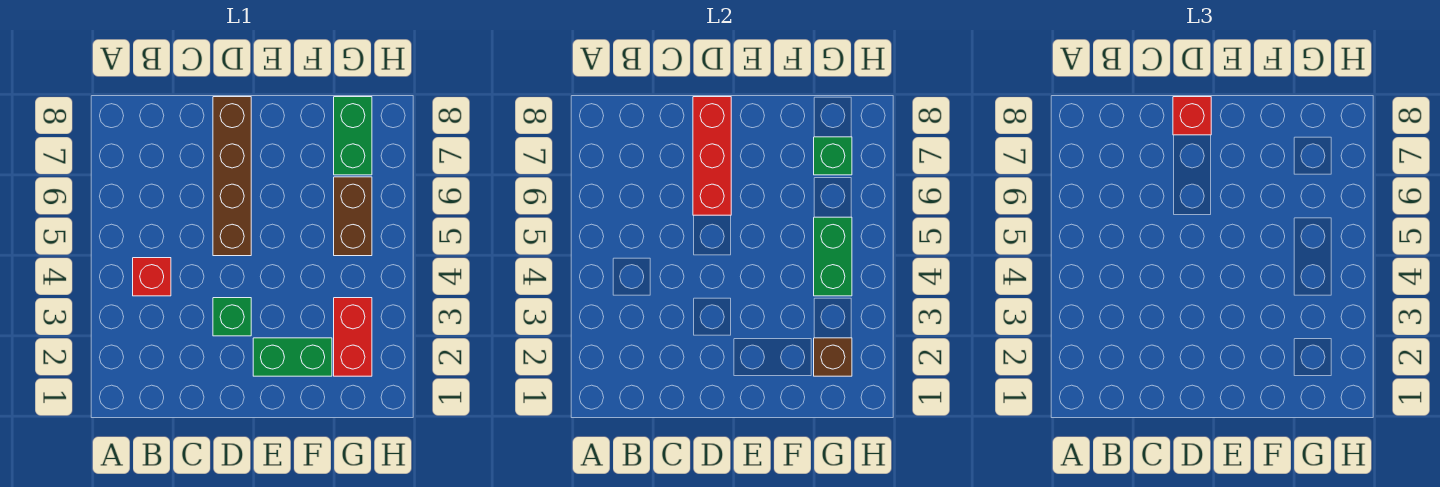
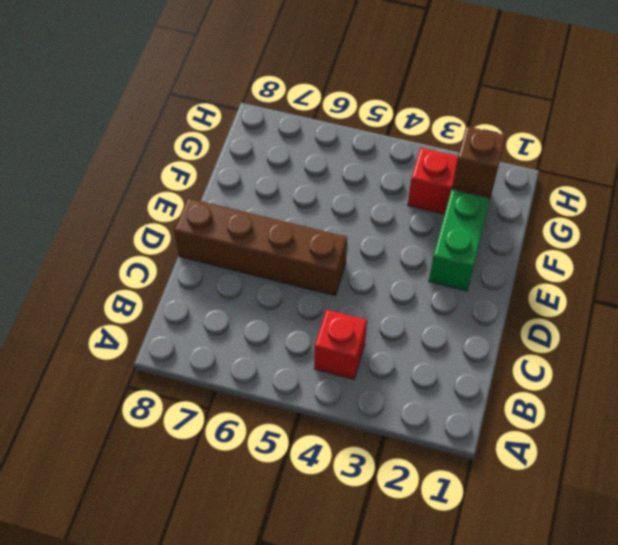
none -> green 1x1 brick [213,298,251,336]
none -> brown 1x2 brick [334,177,372,256]
none -> green 1x2 brick [334,97,372,175]

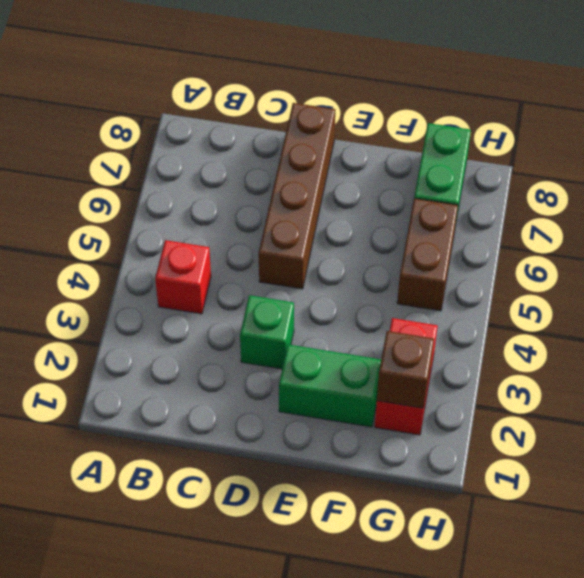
none -> red 1x3 brick [693,97,731,215]
none -> green 1x2 brick [814,217,852,296]
none -> green 1x1 brick [814,137,852,175]

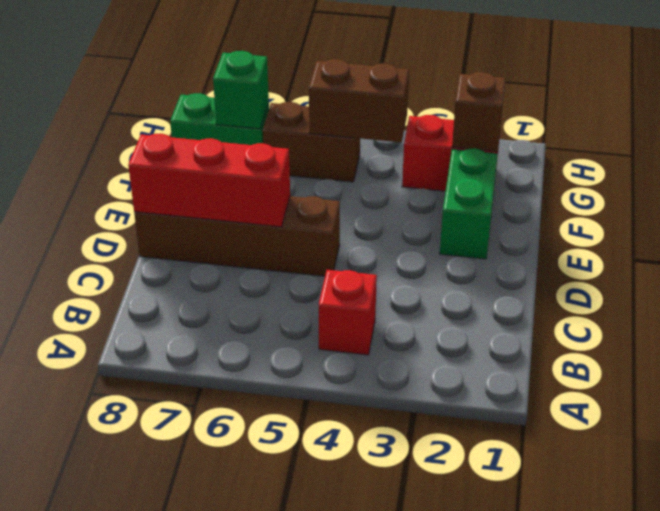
brown 1x2 brick [309,59,409,142] -> green 1x2 brick [814,217,852,296]
none -> green 1x1 brick [213,298,251,336]
none -> red 1x1 brick [1173,97,1211,135]

